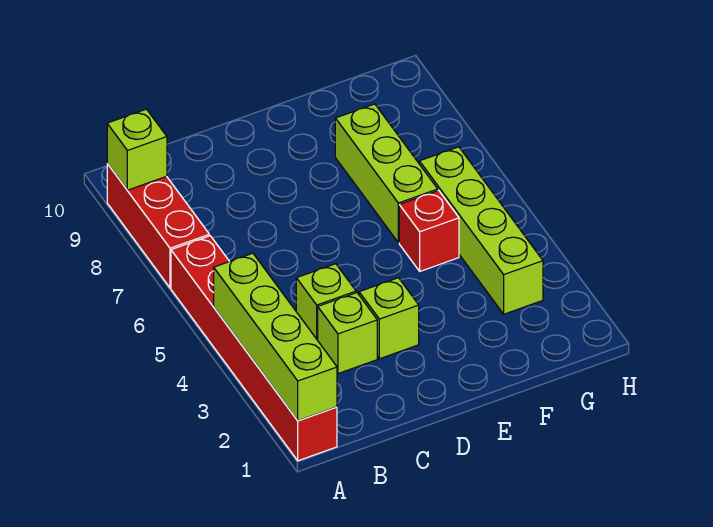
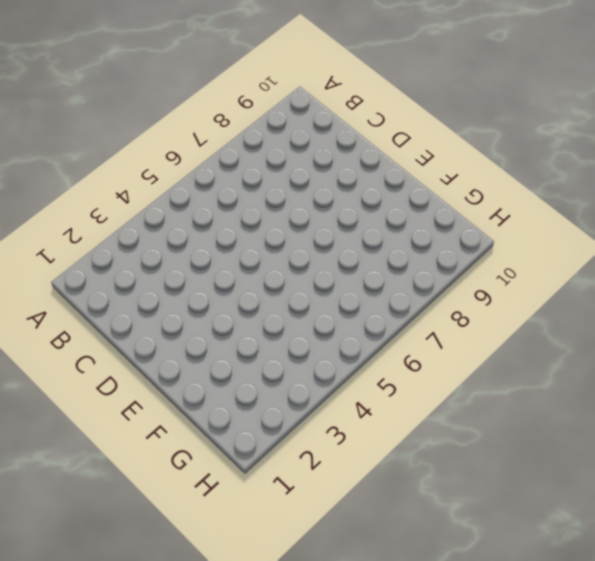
none -> red 1x6 brick [171,236,337,461]
none -> red 1x3 brick [107,164,209,288]

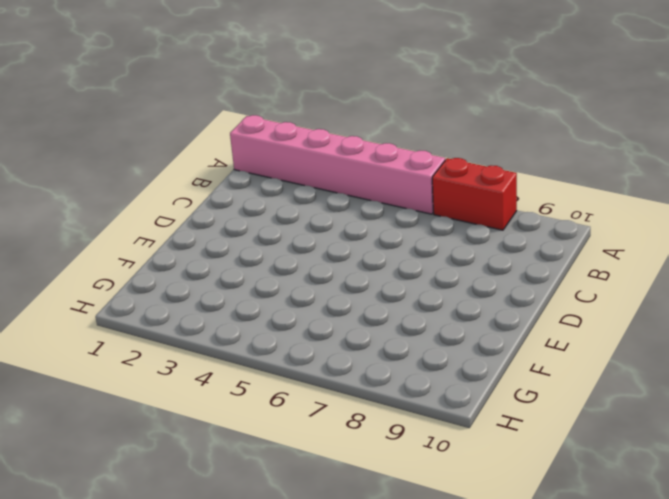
pink 1x6 brick [230,115,445,214] -> red 1x6 brick [171,236,337,461]
red 1x2 brick [432,158,517,230] -> red 1x3 brick [107,164,209,288]
none -> lime 1x1 brick [318,293,377,374]
none -> lime 1x1 brick [296,264,356,340]

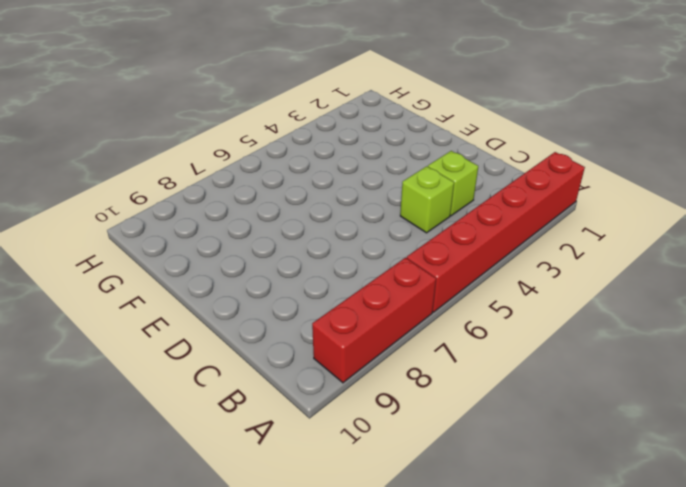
none -> lime 1x1 brick [359,278,419,359]
none -> red 1x1 brick [399,190,459,271]

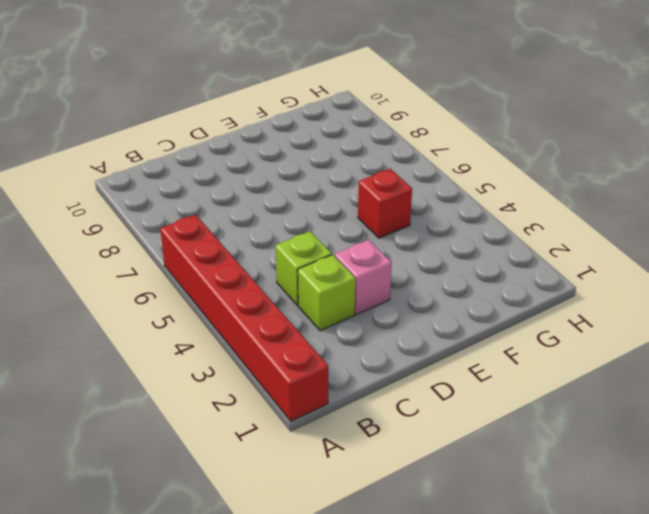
pink 1x1 brick [335,240,392,315] -> lime 1x1 brick [359,278,419,359]
none -> red 1x3 brick [107,164,209,288]
none -> lime 1x3 brick [335,104,438,243]

